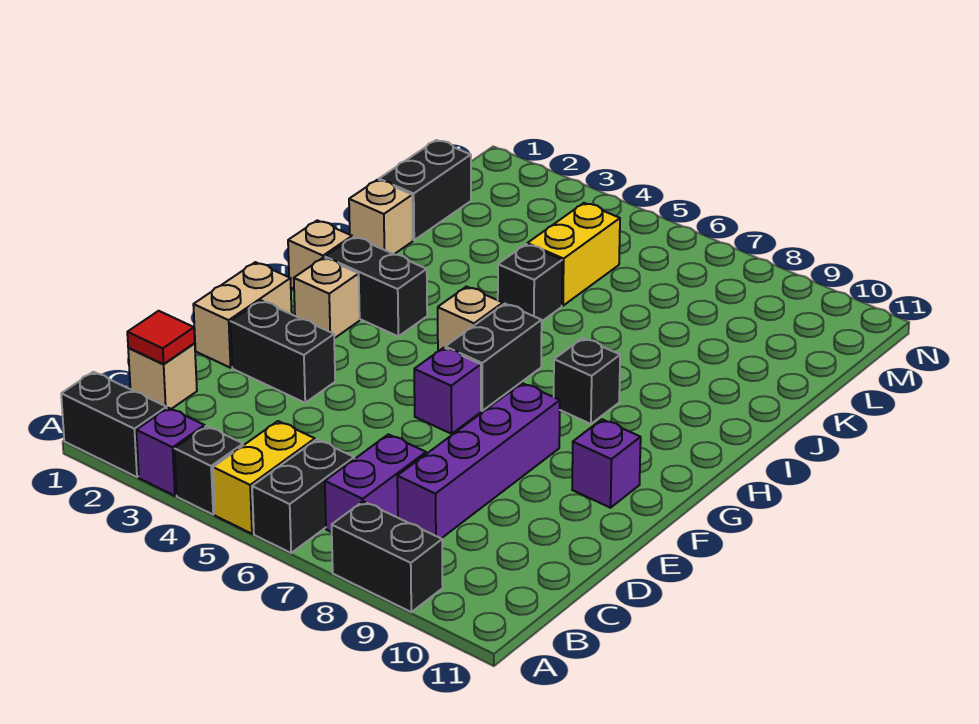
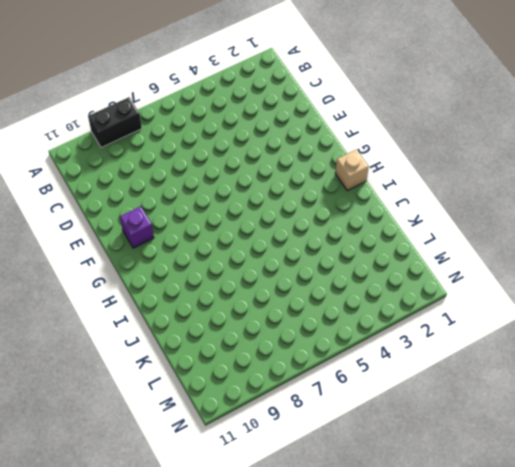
none -> black 1x2 brick [61,372,167,477]
none -> purple 1x1 brick [136,408,205,496]
none -> black 1x1 brick [175,426,243,514]

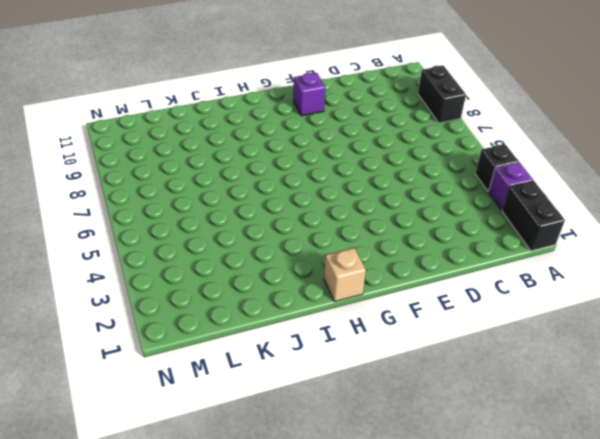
none -> yellow 1x2 brick [213,421,315,534]
none -> black 1x2 brick [252,439,354,553]
none -> purple 1x2 brick [325,434,426,532]

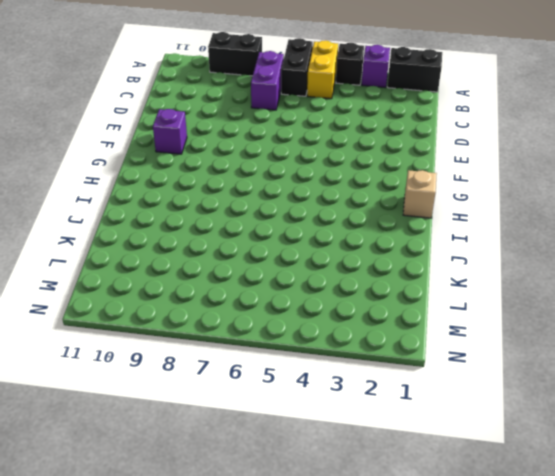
none -> tan 1x1 brick [128,343,197,409]
none -> purple 1x4 brick [397,383,560,538]
none -> tan 1x2 brick [193,262,292,368]

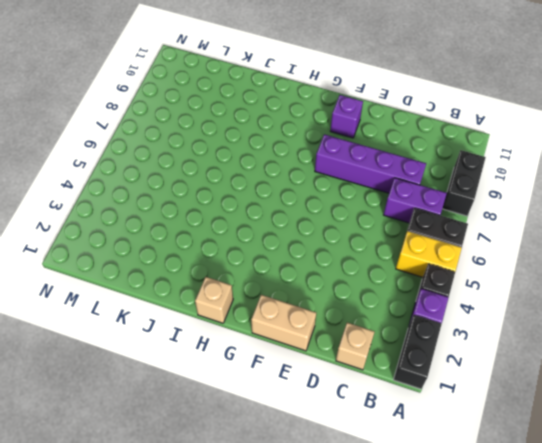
none -> black 1x2 brick [230,301,335,403]
none -> purple 1x1 brick [414,348,481,434]
none -> tan 1x1 brick [294,258,360,338]

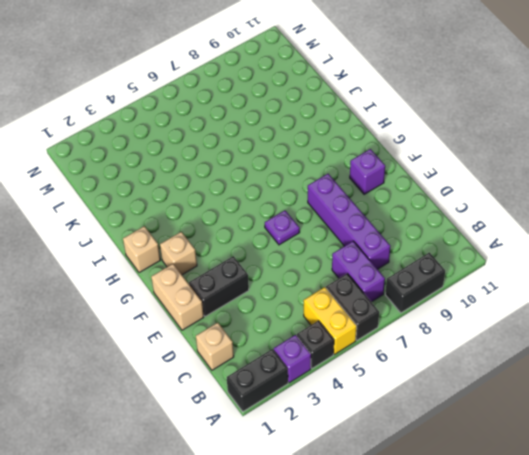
purple 1x1 plate [265,211,300,245] -> purple 1x1 brick [414,348,481,434]
none -> black 1x2 brick [445,304,542,411]
none -> black 1x2 brick [325,237,427,336]
none -> tan 1x1 brick [438,287,503,351]

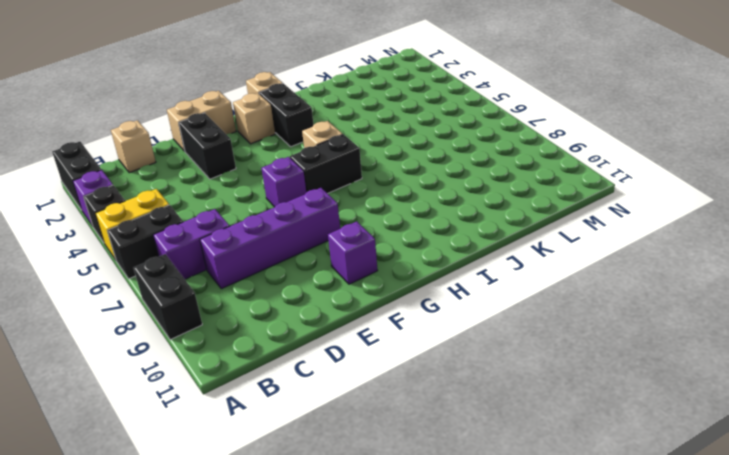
none -> black 1x1 brick [554,338,620,424]
none -> tan 1x1 brick [349,180,413,254]
none -> black 1x1 brick [498,244,562,321]

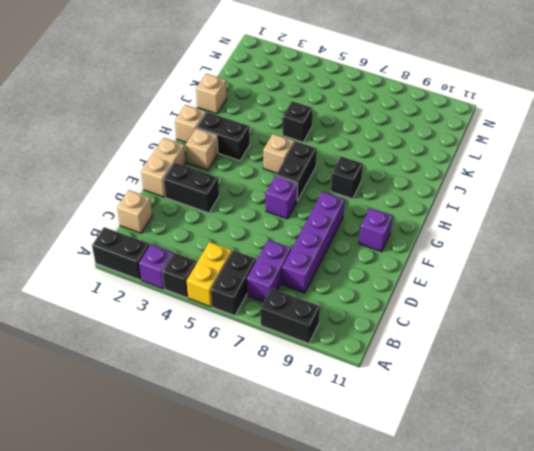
none -> black 1x2 brick [379,140,471,240]
none -> yellow 1x2 brick [527,203,620,306]
none -> red 1x1 tile [127,311,195,364]

